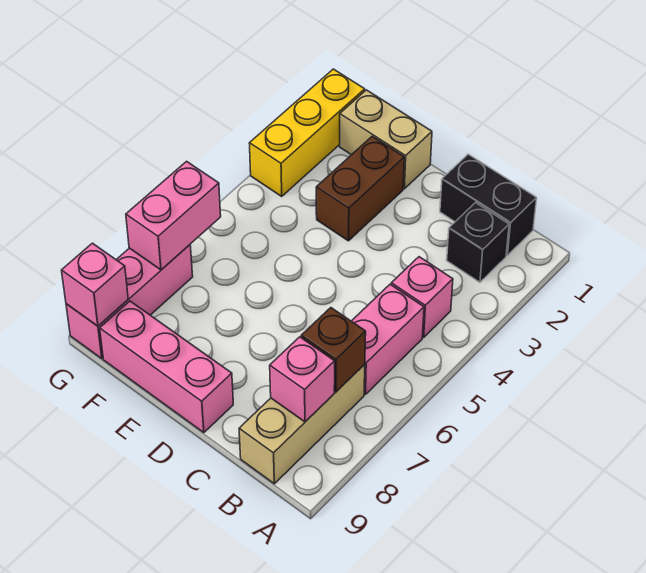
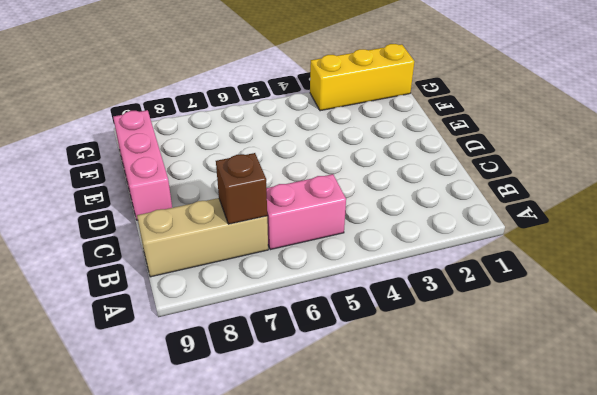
none -> black 1x2 brick [440,154,537,255]
none -> black 1x1 brick [447,203,509,282]
none -> pink 1x1 brick [391,257,453,337]

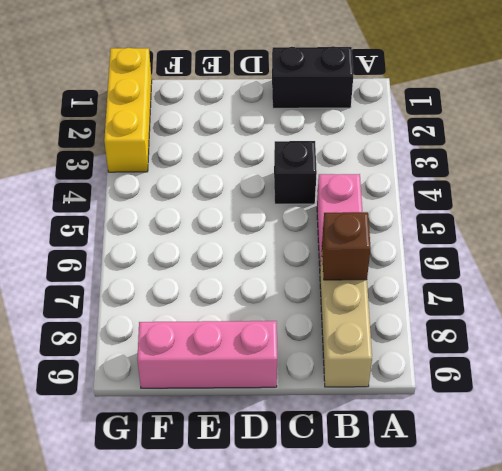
black 1x1 brick [274,141,317,204] -> black 1x1 brick moved to [447,203,509,282]
none -> pink 1x1 brick [391,257,453,337]
none -> tan 1x2 brick [340,90,432,189]
none -> brown 1x2 brick [316,137,404,241]

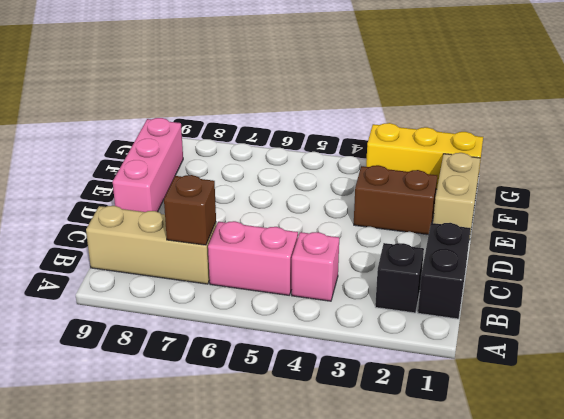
none -> pink 1x3 brick [66,245,193,359]
none -> pink 1x1 brick [270,337,335,422]
none -> pink 1x2 brick [126,161,221,270]

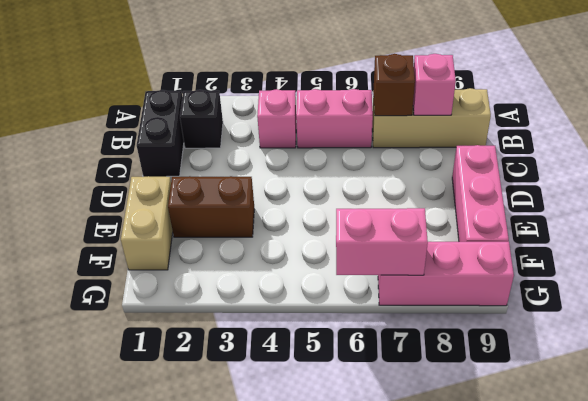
none -> yellow 1x3 brick [249,69,365,196]
none -> pink 1x1 brick [61,243,128,326]

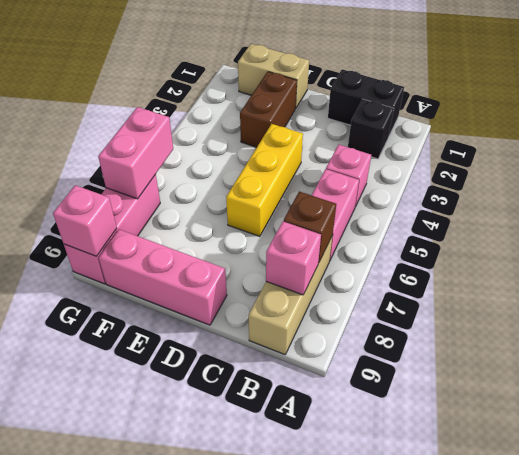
yellow 1x3 brick [226,124,303,236] -> yellow 1x3 brick moved to [249,69,365,196]

